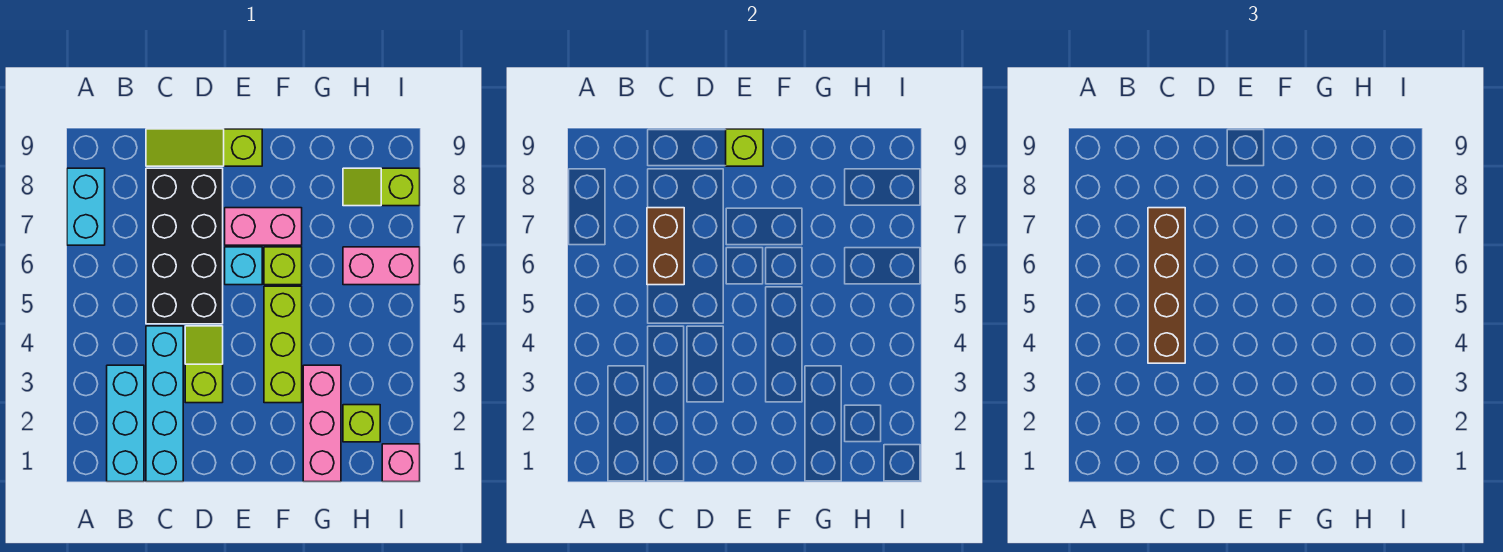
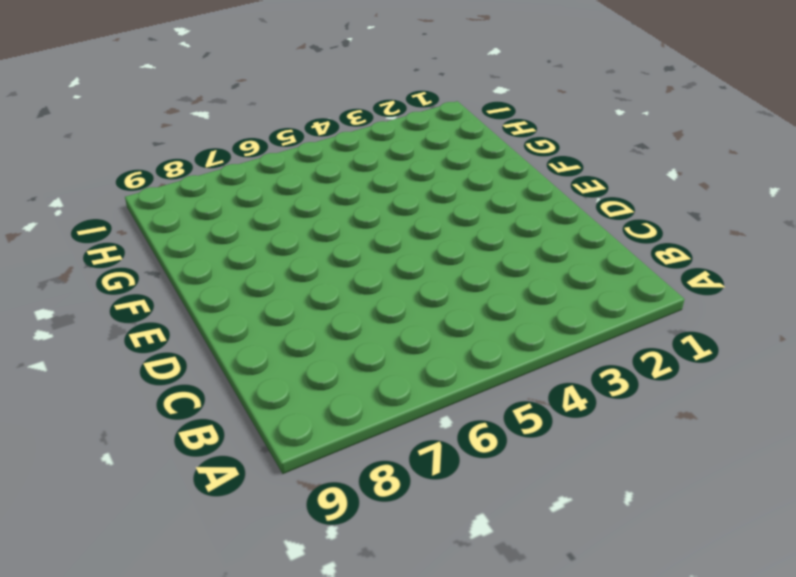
none -> cyan 1x2 brick [67,168,105,245]
none -> cyan 1x3 brick [107,365,144,482]
none -> cyan 1x4 brick [146,326,183,482]

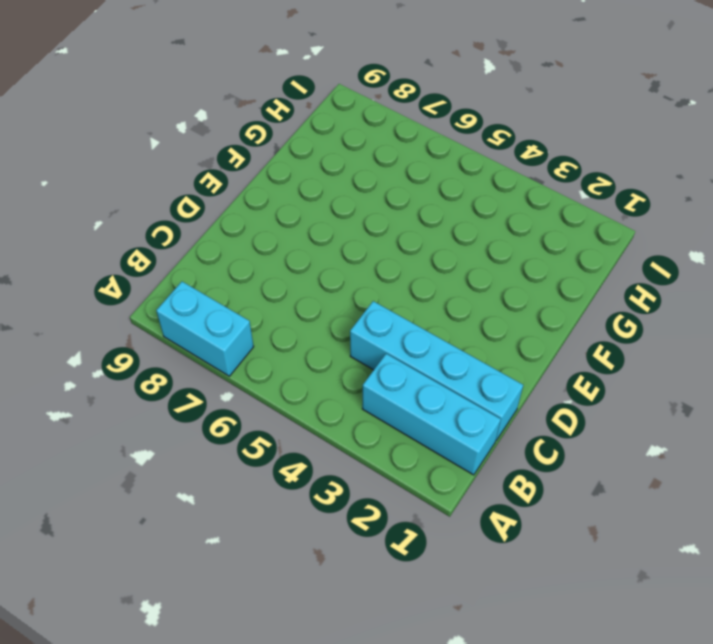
none -> black 2x4 brick [146,168,223,324]
none -> lime 1x3 slope [146,129,262,166]
none -> lime 1x2 slope [185,326,223,403]

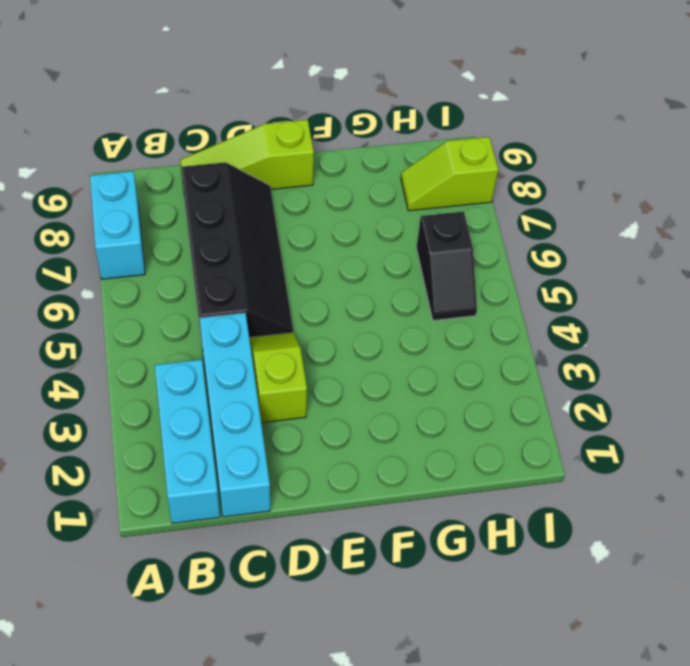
black 2x4 slope [182,162,293,341] -> black 2x4 brick [146,168,223,324]
black 1x2 slope [416,211,477,320] -> pink 1x2 brick [343,247,420,285]
none -> cyan 1x1 brick [225,247,262,285]
none -> pink 1x2 brick [225,208,302,245]
none -> lime 1x3 brick [264,286,302,403]

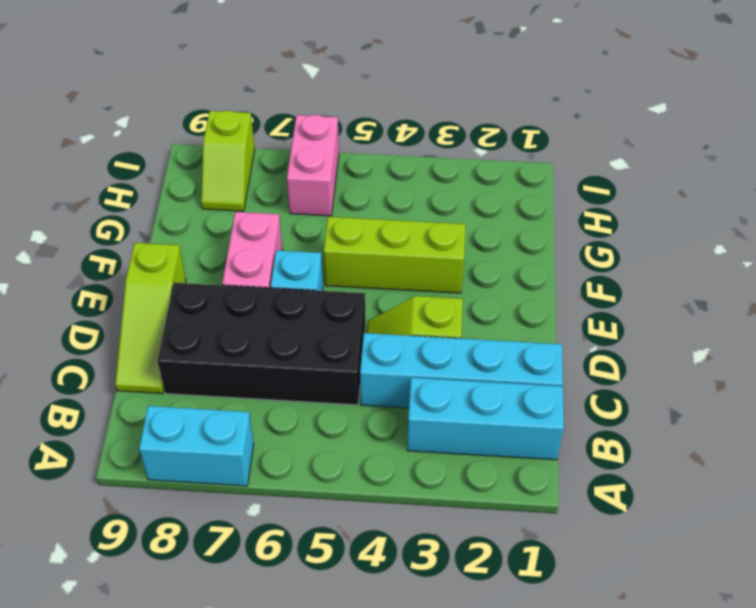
none -> lime 1x1 brick [264,247,302,285]
none -> pink 1x3 brick [303,365,341,482]
none -> lime 1x1 brick [343,405,380,442]

